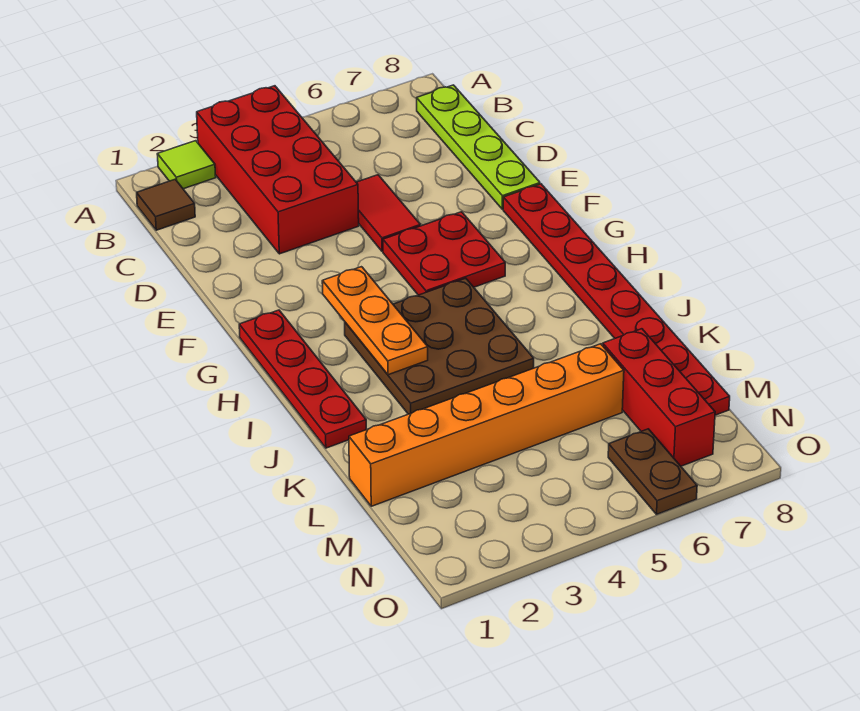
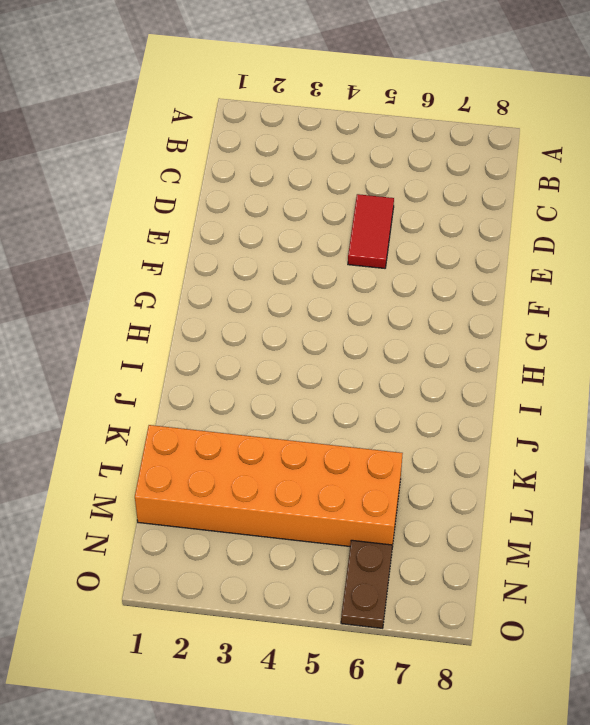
orange 2x6 brick [135,425,403,547] -> orange 1x6 brick [349,344,624,506]
none -> lime 1x1 tile [157,141,216,189]
none -> red 2x4 brick [197,86,359,254]
none -> brown 1x1 tile [137,179,195,230]

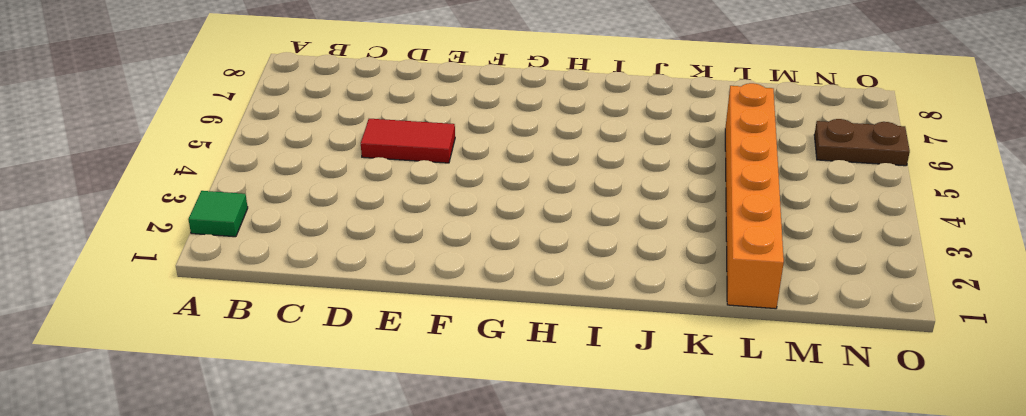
green 1x1 tile [188,191,248,237] -> lime 1x1 tile [157,141,216,189]
none -> red 2x4 brick [197,86,359,254]
none -> brown 1x1 tile [137,179,195,230]
none -> lime 1x4 plate [417,85,540,209]

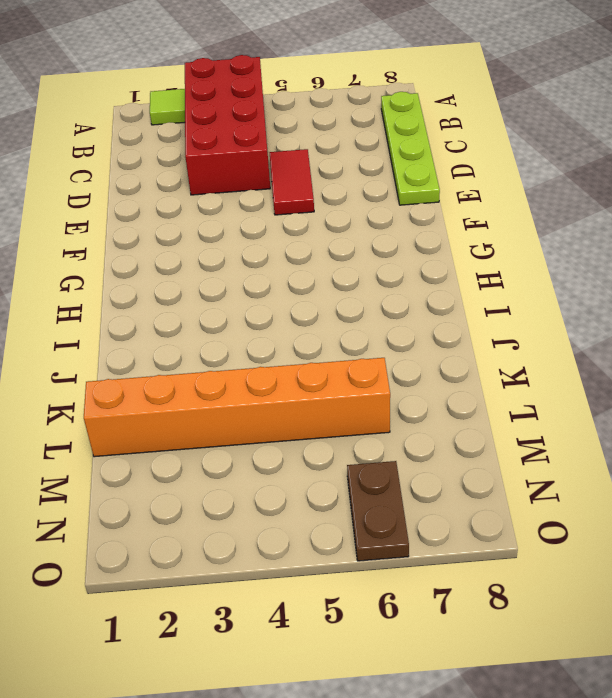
none -> brown 1x1 tile [137,179,195,230]
none -> red 2x2 plate [383,212,505,295]
none -> red 1x8 plate [503,184,730,415]

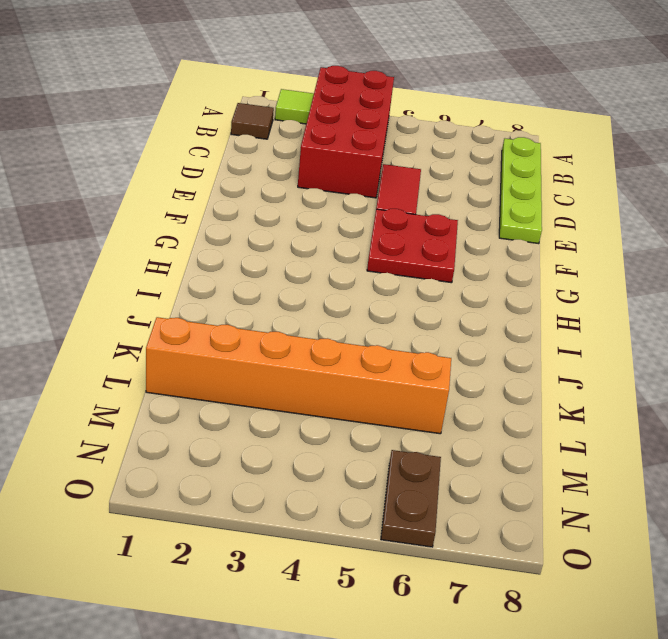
none -> red 1x8 plate [503,184,730,415]
none -> red 1x4 plate [239,310,366,448]
none -> brown 3x3 plate [345,278,534,414]

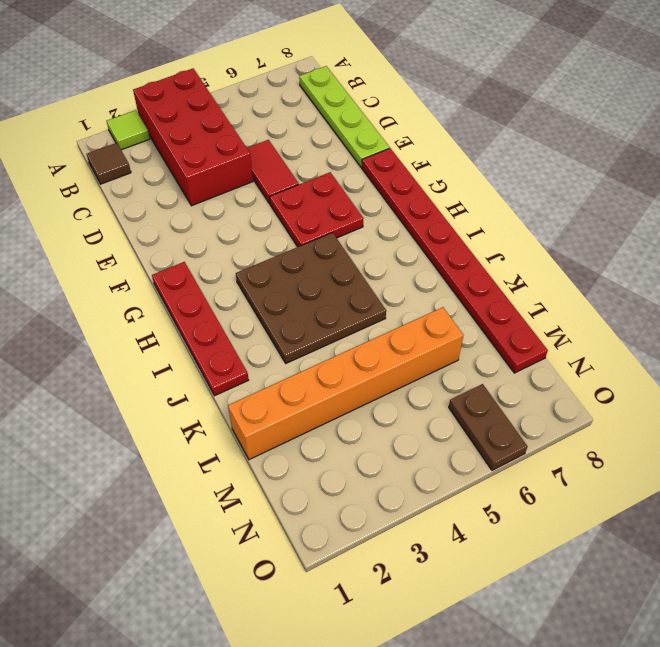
none -> red 1x3 brick [603,329,715,466]
none -> orange 1x3 plate [322,267,428,375]

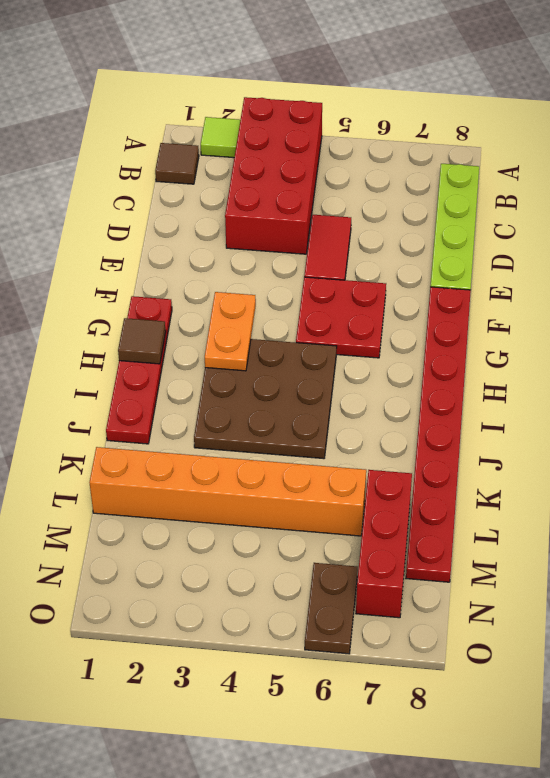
orange 1x2 plate [205,292,256,371] -> orange 1x3 plate [322,267,428,375]
brown 1x1 tile [118,318,166,364] -> none

